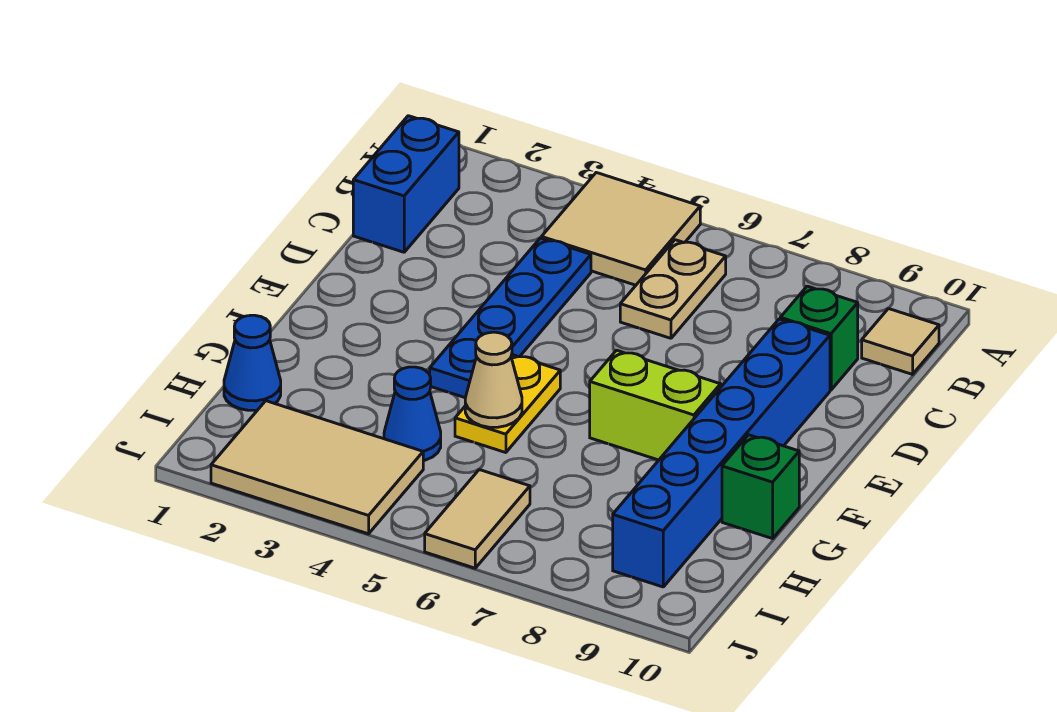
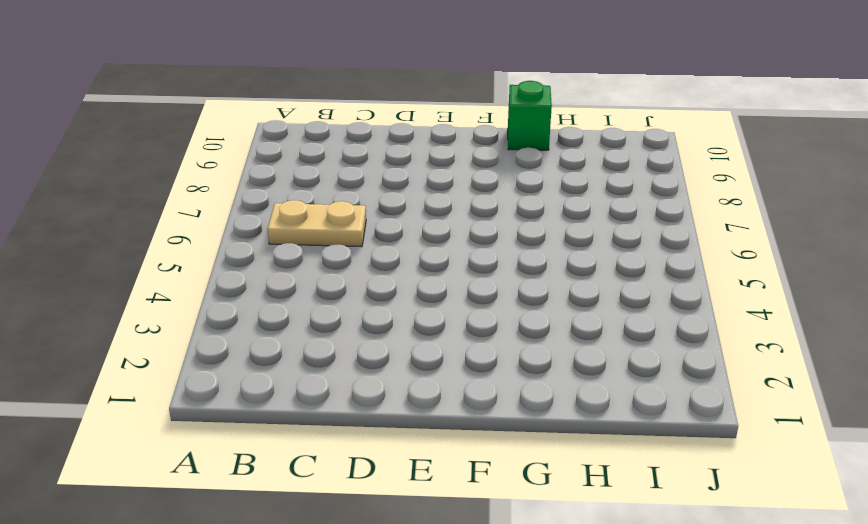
none -> tan 2x2 tile [542,173,700,285]
none -> blue 1x2 brick [353,116,459,252]
none -> tan 1x1 tile [862,309,939,374]

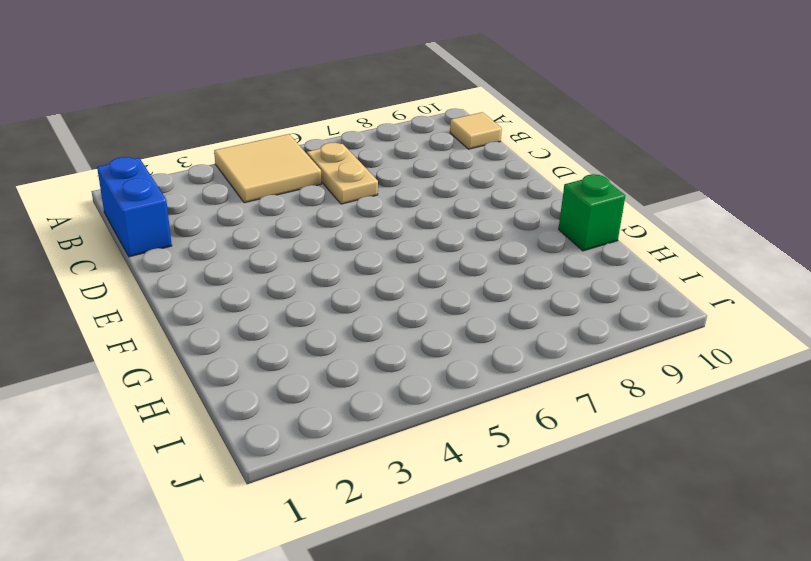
none -> blue 1x4 plate [430,238,591,398]
none -> green 1x1 brick [780,286,858,390]
none -> blue 1x6 brick [613,319,830,587]

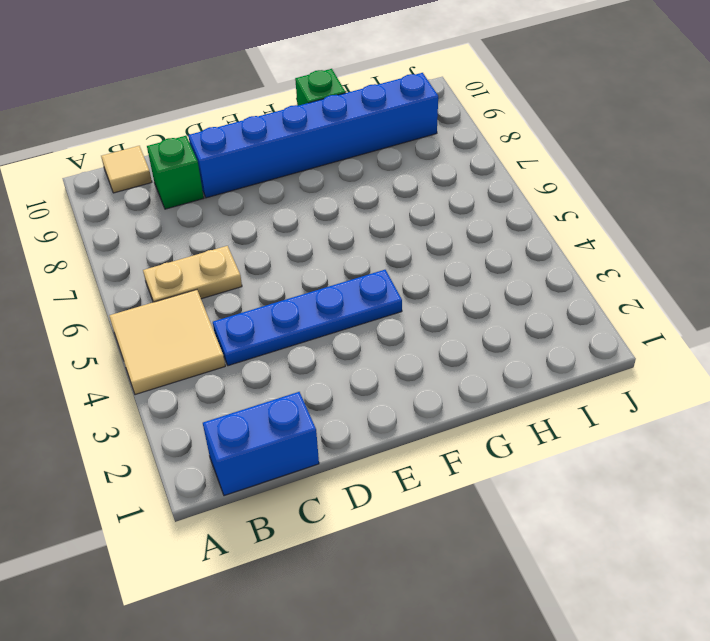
none -> yellow 1x2 plate [455,355,560,453]
none -> lime 1x2 brick [590,350,721,460]
none -> blue 1x1 cone [224,315,281,410]

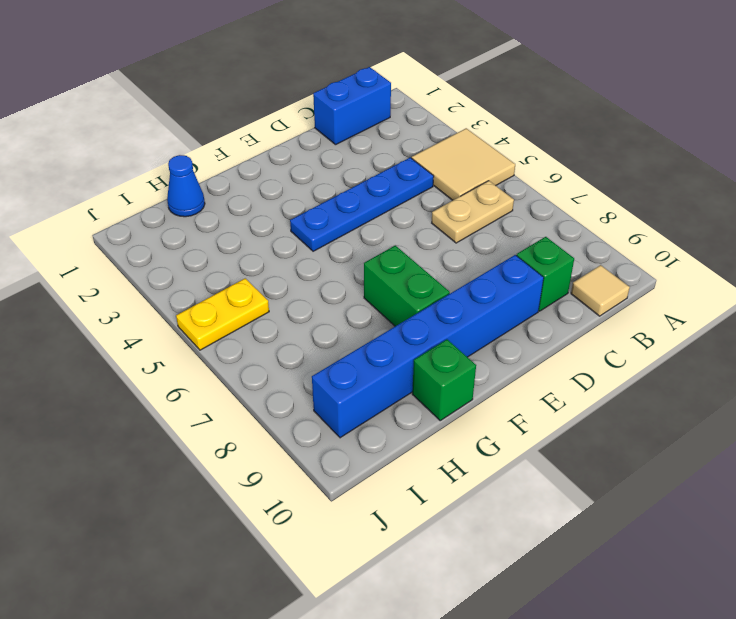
green 1x2 brick [364,245,450,326] -> lime 1x2 brick [590,350,721,460]
yellow 1x2 plate [176,278,269,350] -> yellow 1x2 plate moved to [455,355,560,453]
none -> blue 1x1 cone [384,367,441,461]
none -> tan 2x3 tile [211,401,423,534]
none -> tan 1x2 tile [425,470,530,568]

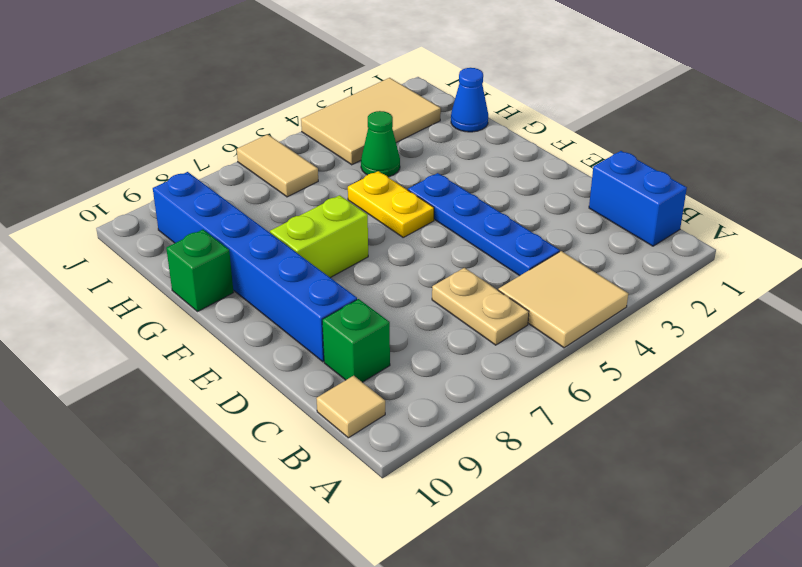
green 1x1 cone [361,111,400,177] -> blue 1x1 cone [384,367,441,461]
none -> tan 1x1 cone [465,332,522,427]

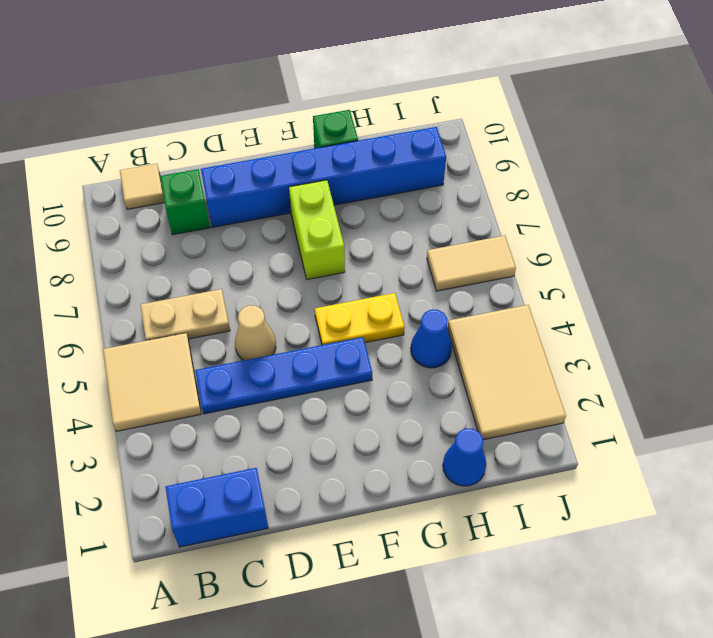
tan 1x1 cone [235,305,276,360] -> tan 1x1 cone moved to [465,332,522,427]

